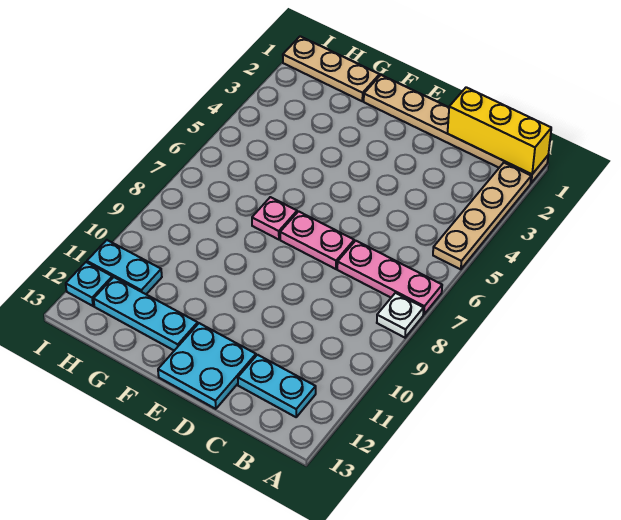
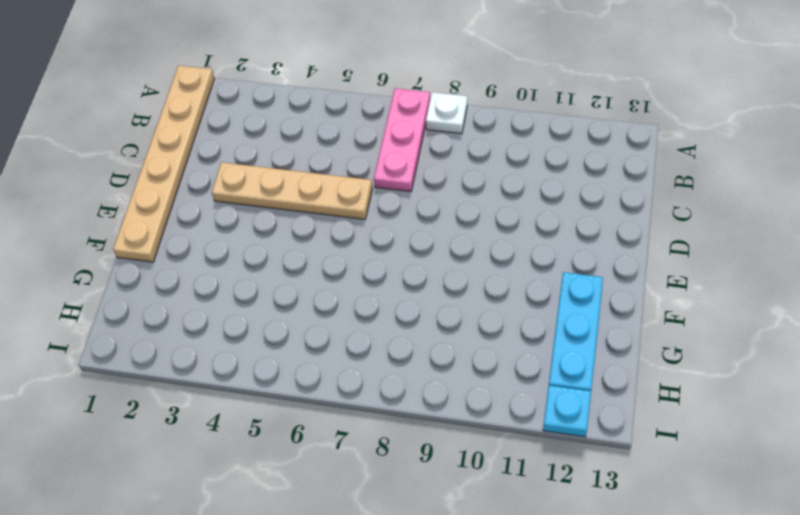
tan 1x4 plate [212,162,373,219] -> tan 1x4 plate moved to [433,163,531,269]
none -> cyan 1x2 plate [238,355,316,417]
none -> pink 1x2 plate [280,211,354,269]
none -> cyan 2x2 plate [158,323,256,409]

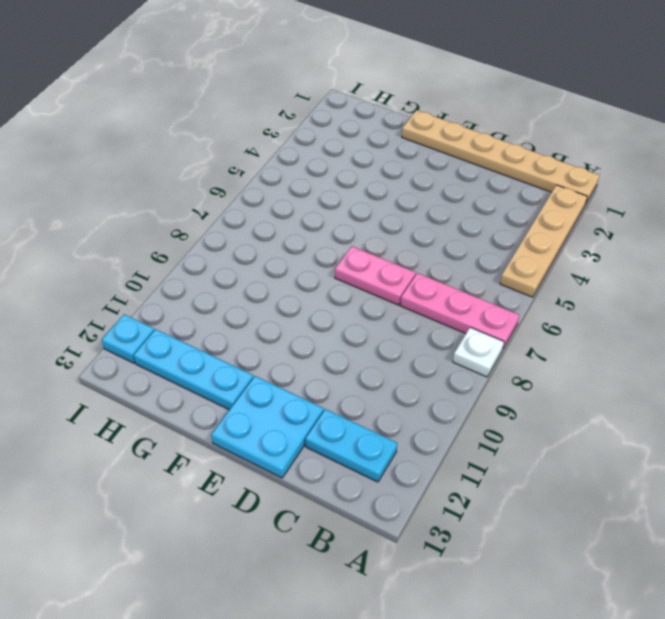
none -> pink 1x1 plate [252,197,297,240]
none -> tan 1x3 plate [283,36,379,101]
none -> cyan 1x2 plate [87,240,162,294]

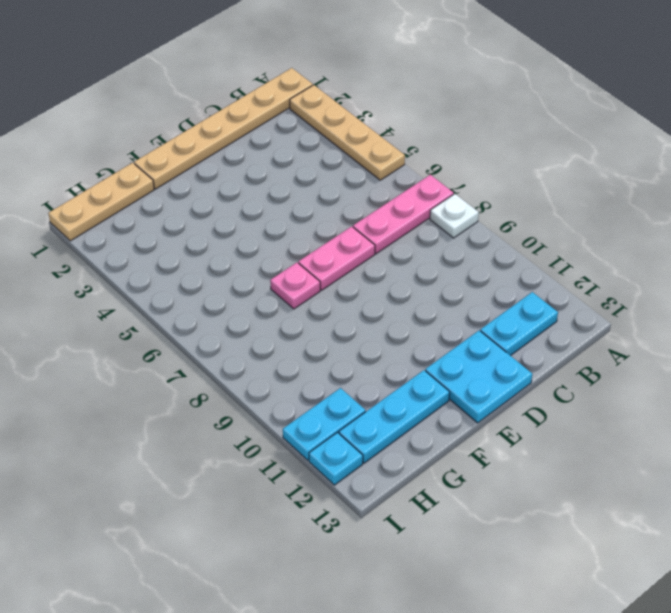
none -> yellow 1x3 brick [448,87,551,174]

